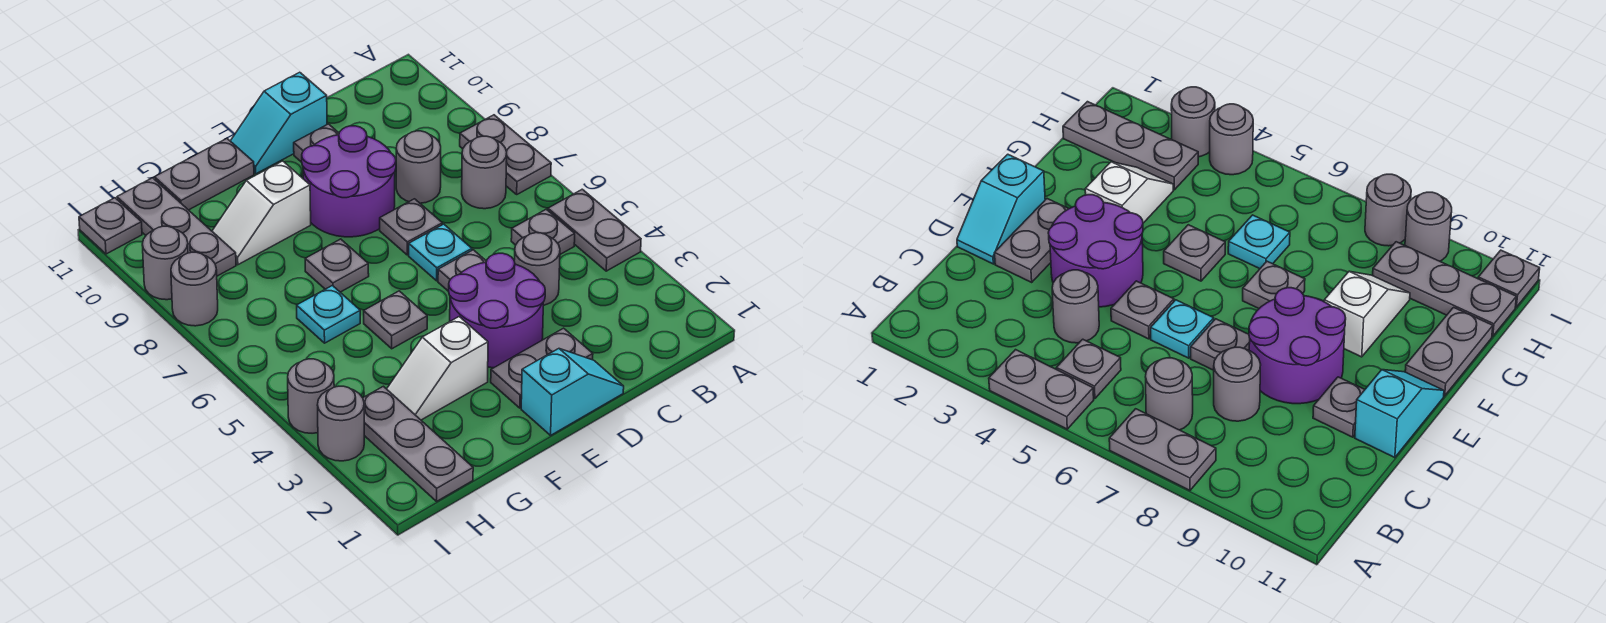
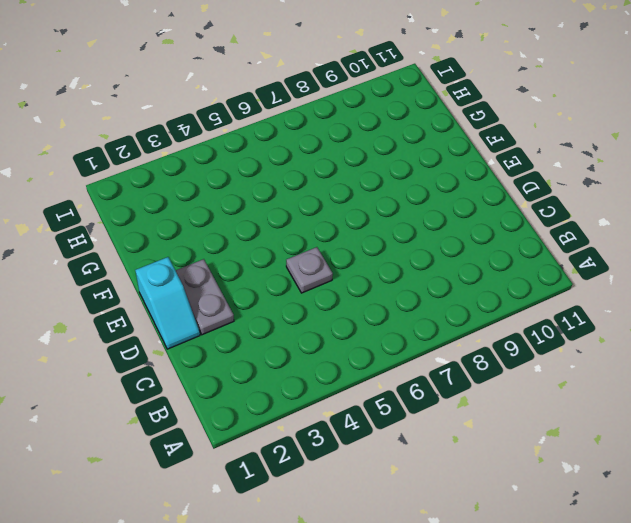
none -> grey 1x2 plate [548,189,641,271]
none -> grey 1x2 plate [460,115,551,194]
none -> grey 1x1 plate [511,209,575,254]

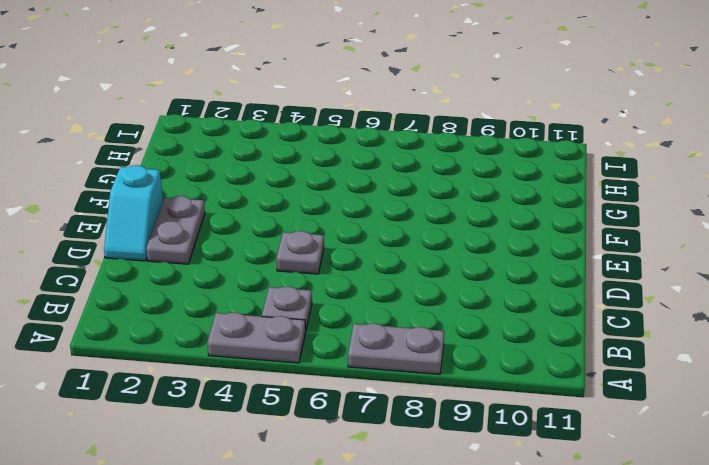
none -> grey 1x1 round brick [462,136,507,209]
none -> grey 1x1 round brick [514,233,560,305]
none -> grey 1x1 round brick [396,131,441,203]

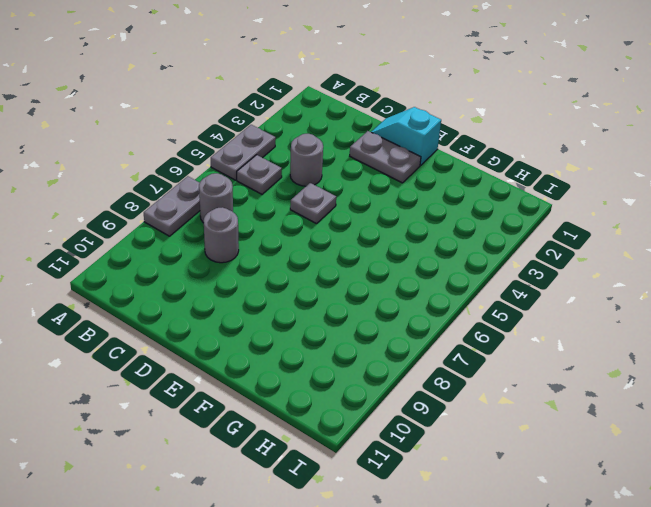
none -> purple 2x2 round brick [449,253,545,368]
none -> cyan 1x1 plate [409,224,472,281]
none -> grey 1x1 plate [380,199,442,255]

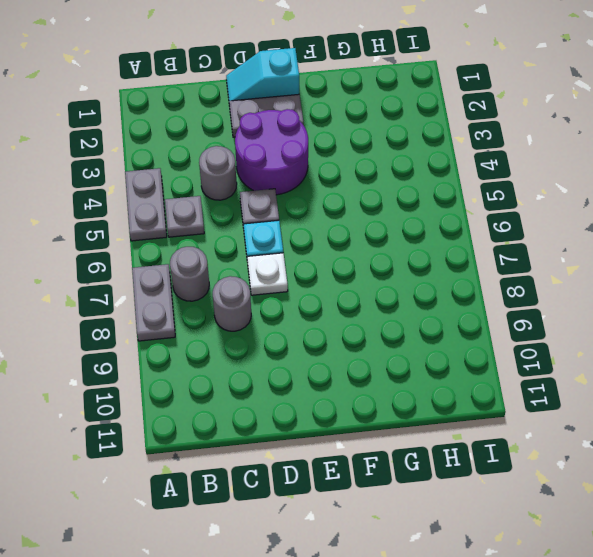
white 1x1 plate [247,253,288,295] -> grey 1x1 plate [380,199,442,255]
none -> purple 2x2 round brick [302,126,396,237]
none -> grey 1x1 plate [294,124,339,162]
none -> cyan 1x2 slope [231,72,327,174]

